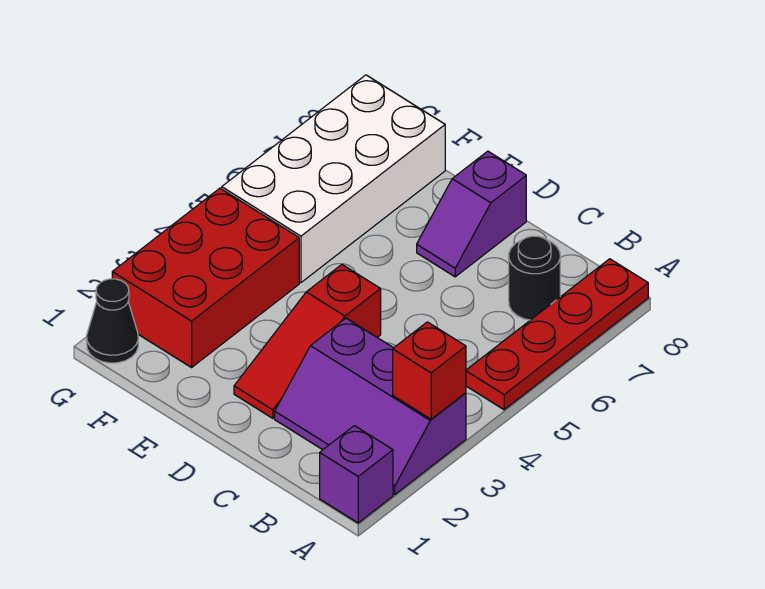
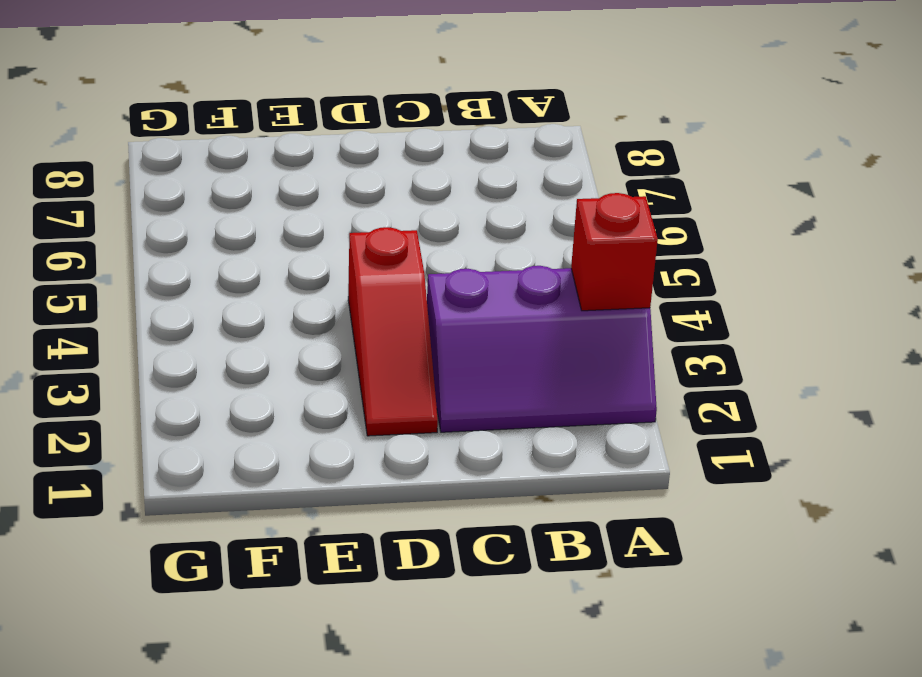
none -> purple 1x1 brick [320,426,393,523]
none -> red 1x4 plate [466,259,648,410]

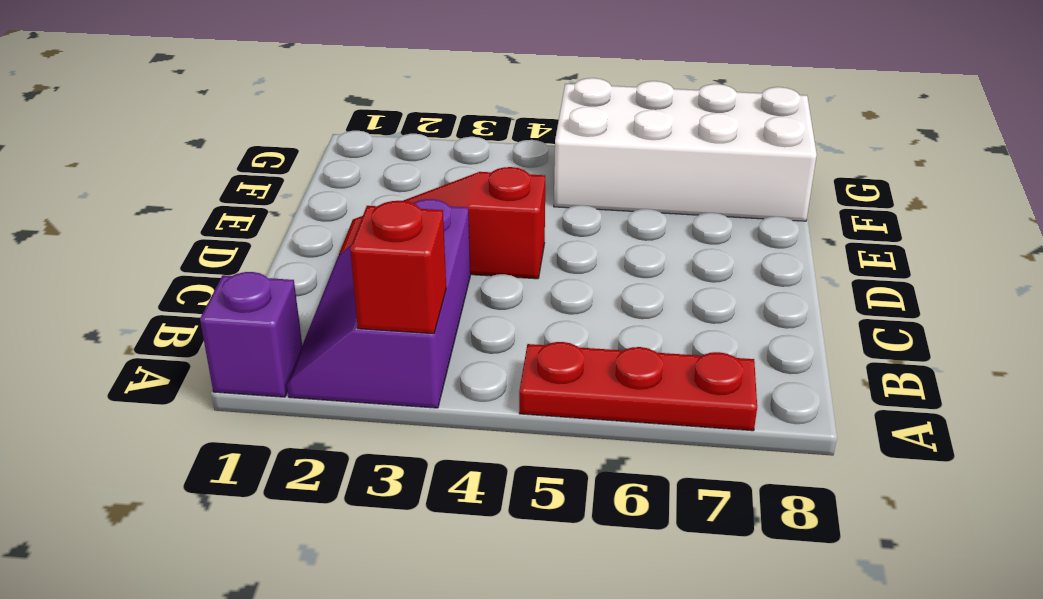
red 1x3 plate [519,342,757,431] -> red 1x4 plate [466,259,648,410]
none -> black 1x1 round brick [509,236,560,320]
none -> purple 1x2 slope [417,151,526,277]

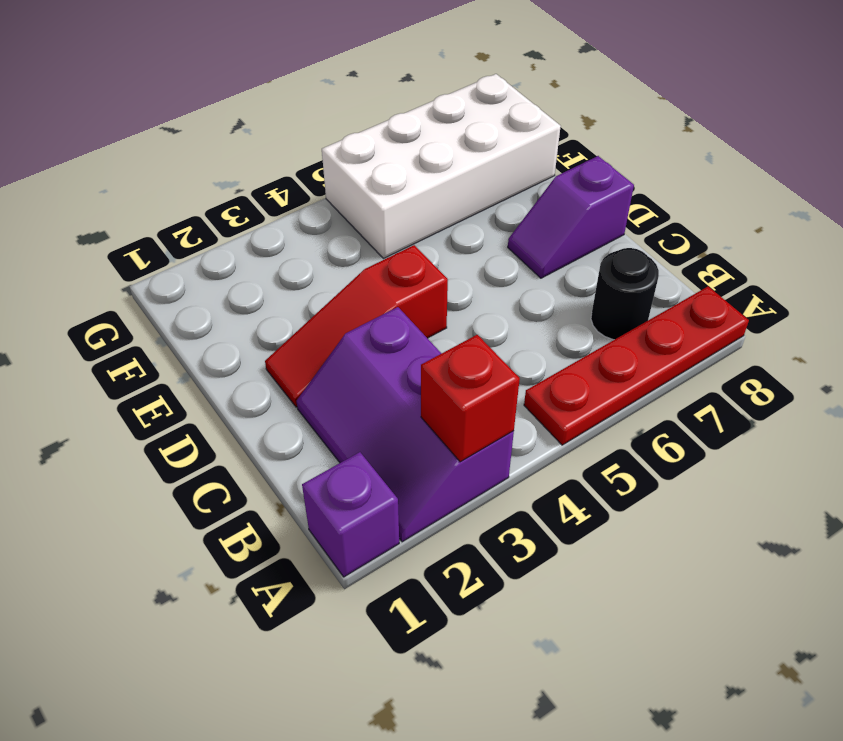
none -> red 2x3 brick [112,188,299,367]
none -> black 1x1 cone [87,279,138,363]

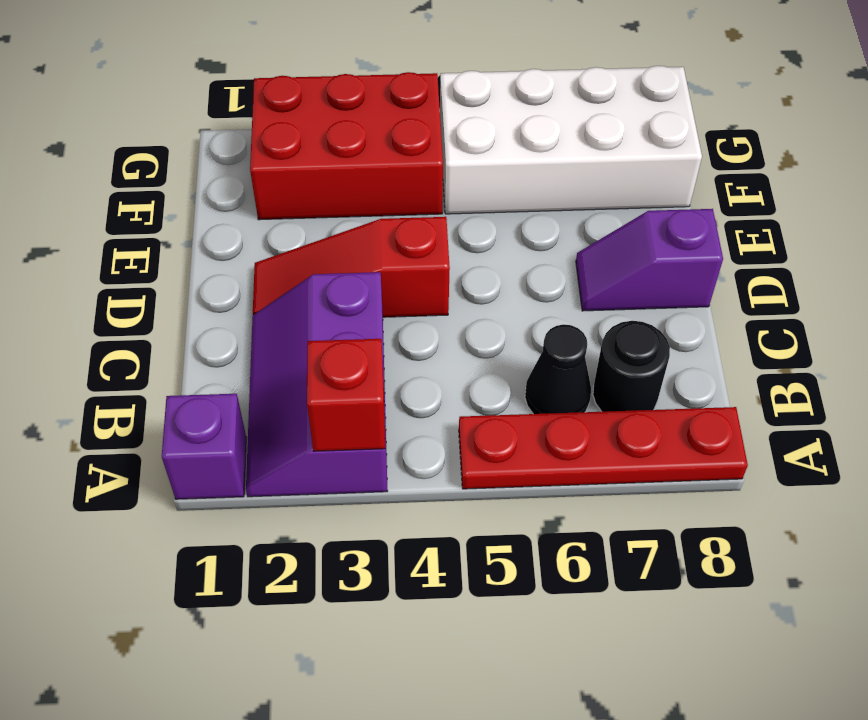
black 1x1 cone [525,324,591,414] -> black 1x1 cone moved to [87,279,138,363]

